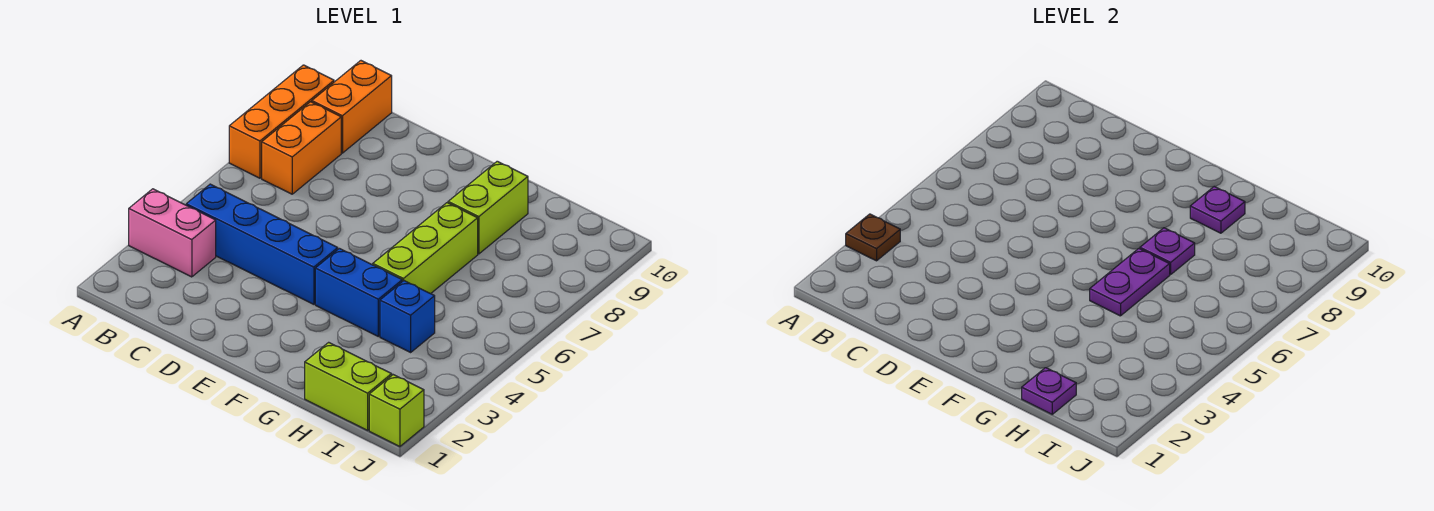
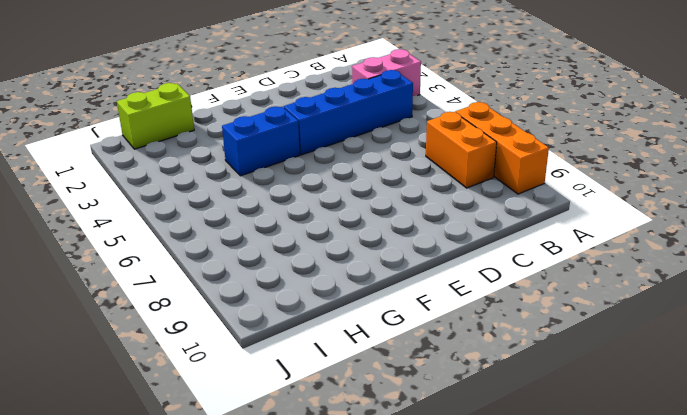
none -> orange 1x2 brick [312,61,392,153]
none -> lime 1x3 brick [373,203,478,294]
none -> lime 1x2 brick [448,161,528,254]

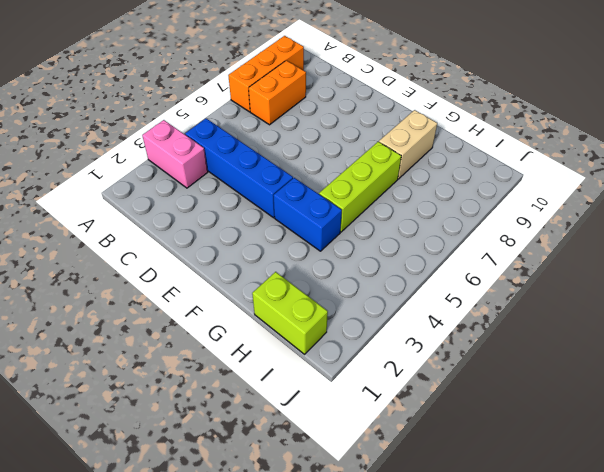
tan 1x2 brick [379,110,437,179] -> lime 1x2 brick [448,161,528,254]
none -> orange 1x2 brick [312,61,392,153]
none -> blue 1x1 brick [380,281,435,352]
none -> lime 1x1 brick [369,375,424,447]

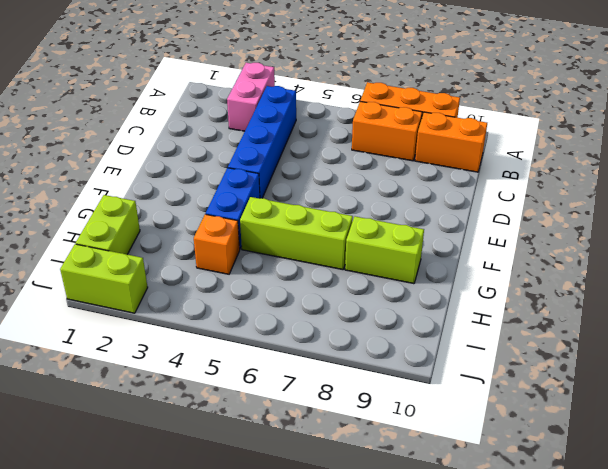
orange 1x1 brick [194,214,240,274] -> blue 1x1 brick [380,281,435,352]
lime 1x2 brick [60,244,148,313] -> lime 1x1 brick [369,375,424,447]
none -> brown 1x1 plate [846,214,900,261]
none -> purple 1x2 plate [1090,249,1170,316]
none -> purple 1x1 plate [1140,228,1195,274]

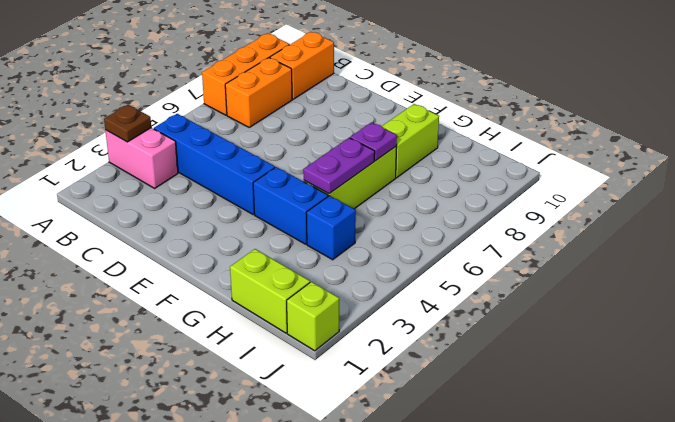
none -> purple 1x1 plate [1190,187,1245,233]
none -> purple 1x1 plate [1022,368,1076,414]

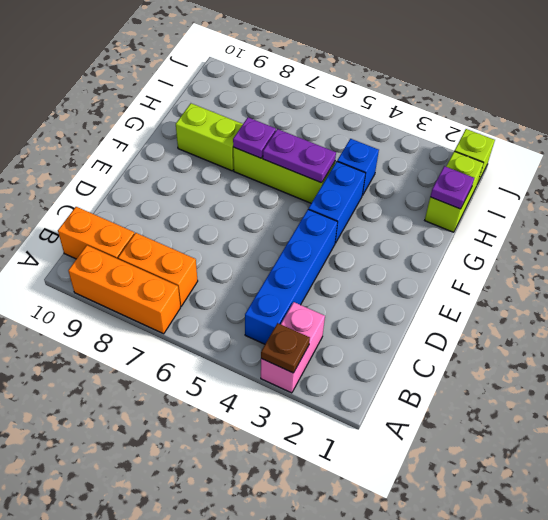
none -> purple 1x1 plate [1190,187,1245,233]

